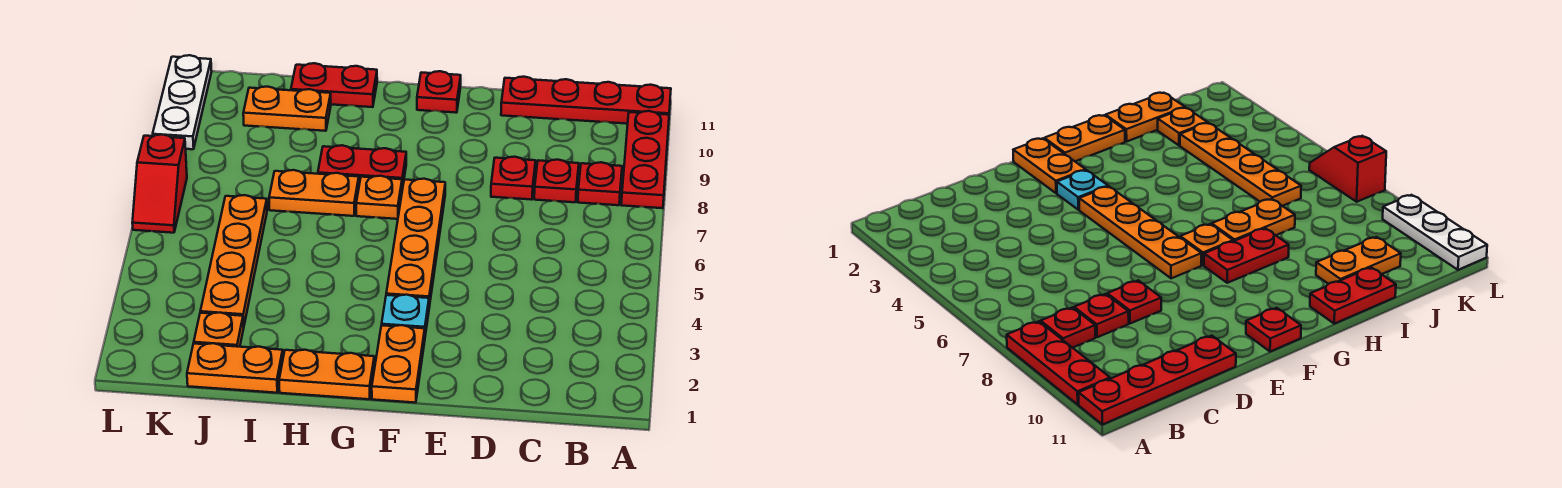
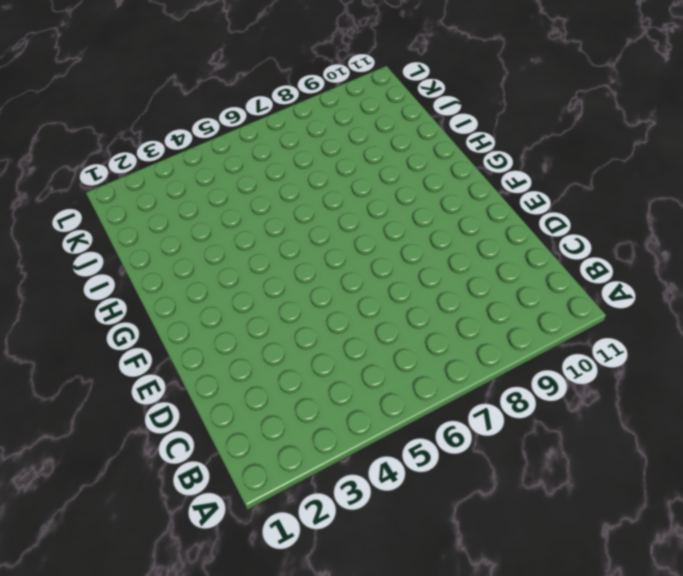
none -> red 1x3 plate [621,111,669,208]
none -> red 1x4 plate [501,77,671,124]
none -> red 1x1 plate [578,162,622,205]

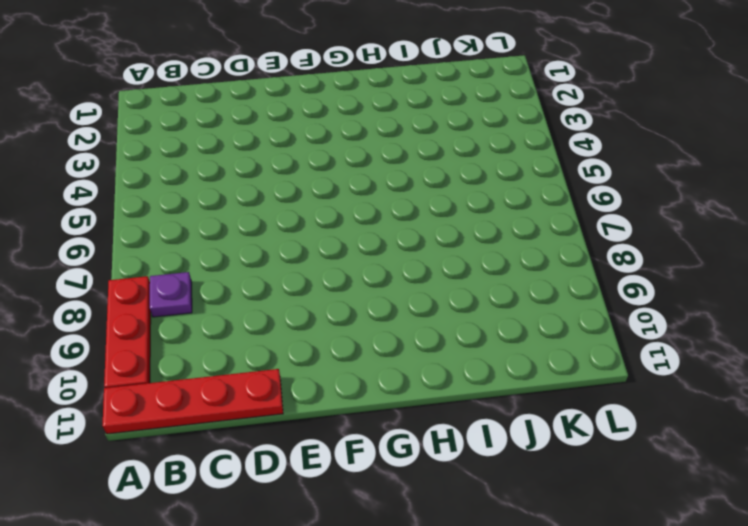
purple 1x1 plate [150,272,192,317] -> red 1x1 plate [578,162,622,205]
none -> red 1x1 plate [534,160,579,202]
none -> red 1x1 plate [491,157,536,200]
none -> orange 1x2 plate [372,325,425,403]

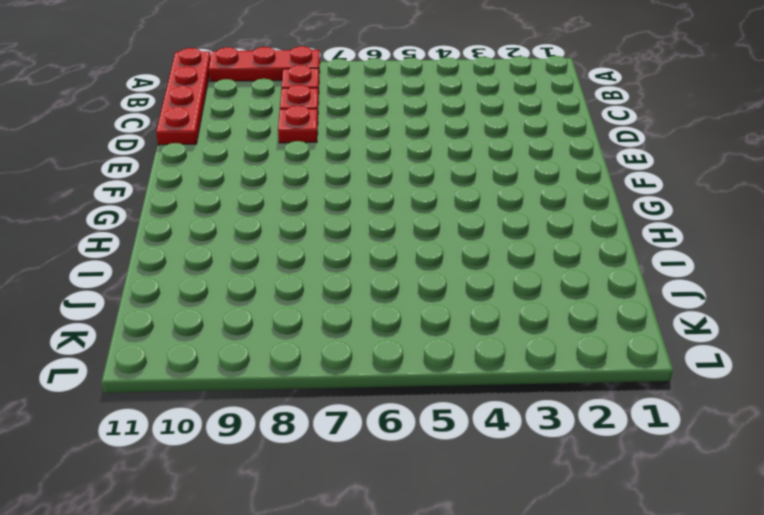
none -> orange 1x2 plate [372,325,425,403]
none -> cyan 1x1 plate [382,295,429,335]
none -> orange 1x4 plate [386,179,445,307]

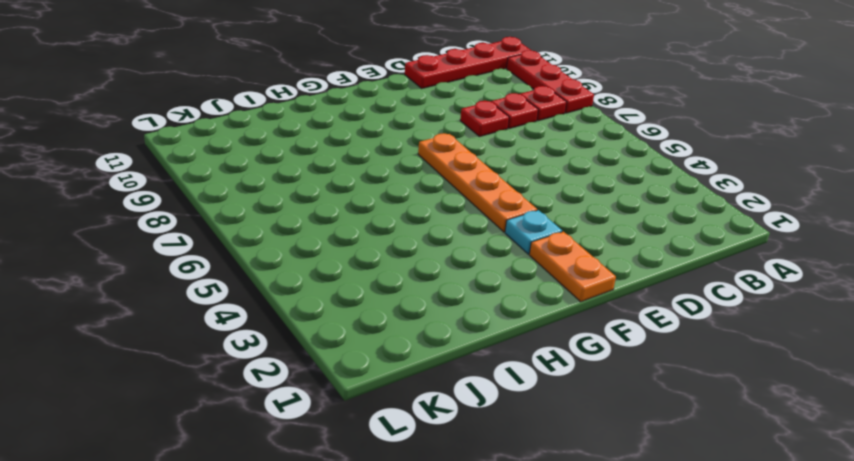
none -> red 1x1 plate [417,71,461,113]
none -> orange 1x2 plate [279,350,374,399]
none -> orange 1x1 plate [356,176,402,219]

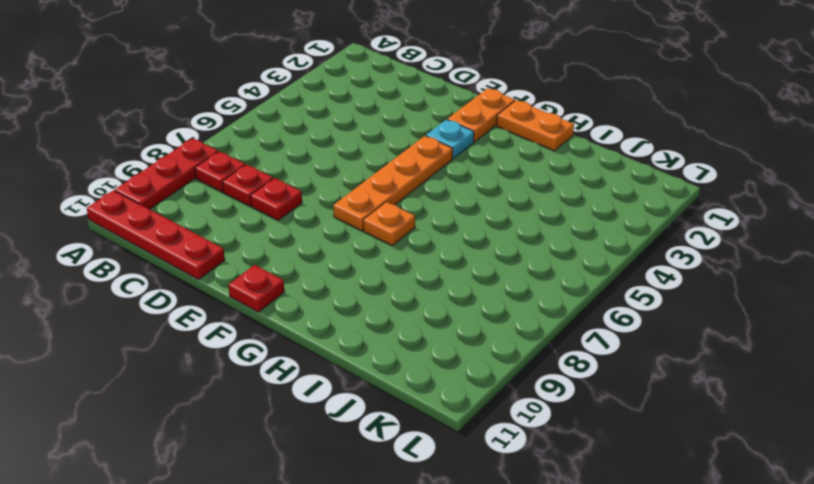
none -> red 1x2 plate [318,145,406,189]
none -> orange 1x2 plate [269,170,359,216]
none -> red 1x2 plate [291,63,377,107]

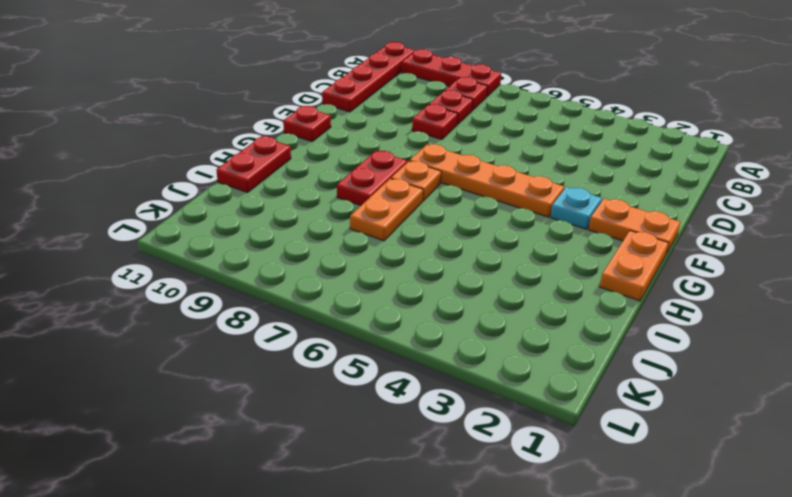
none -> orange 1x2 plate [187,343,283,393]
none -> orange 1x2 plate [243,87,331,131]
none -> orange 1x1 plate [194,313,244,347]

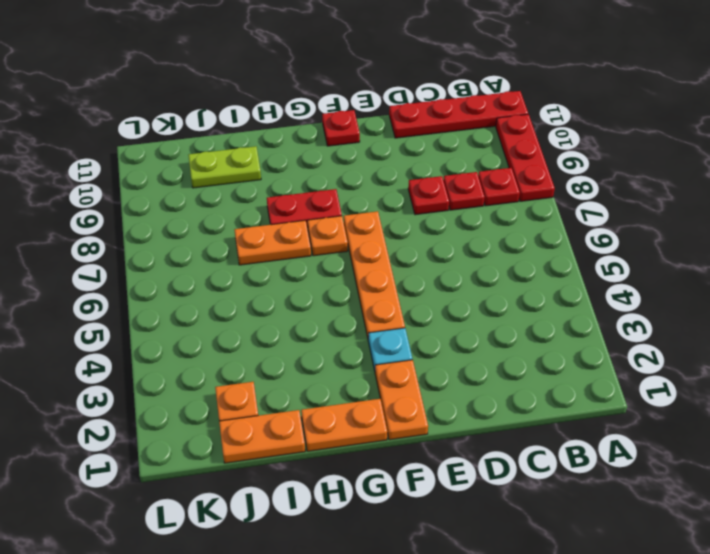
lime 1x2 plate [188,146,261,188] -> orange 1x2 plate [243,87,331,131]
none -> red 1x2 plate [291,63,377,107]
none -> orange 1x4 plate [200,195,267,327]
none -> red 1x2 slope [132,135,187,233]

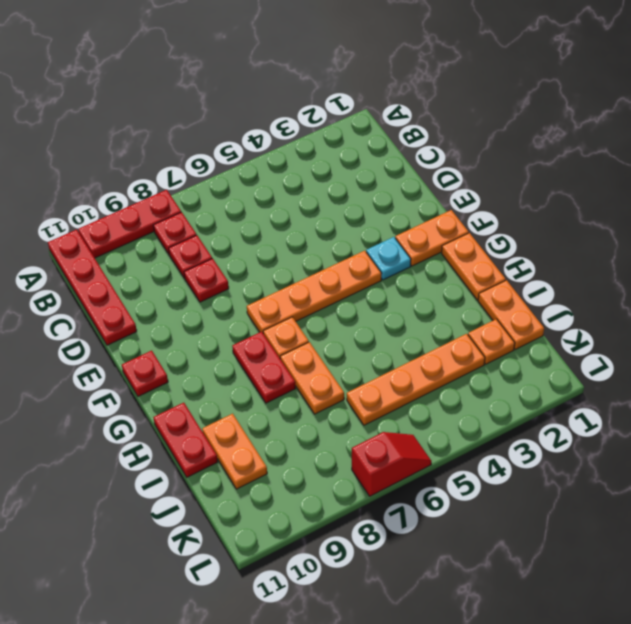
none -> white 1x3 plate [153,55,212,149]

